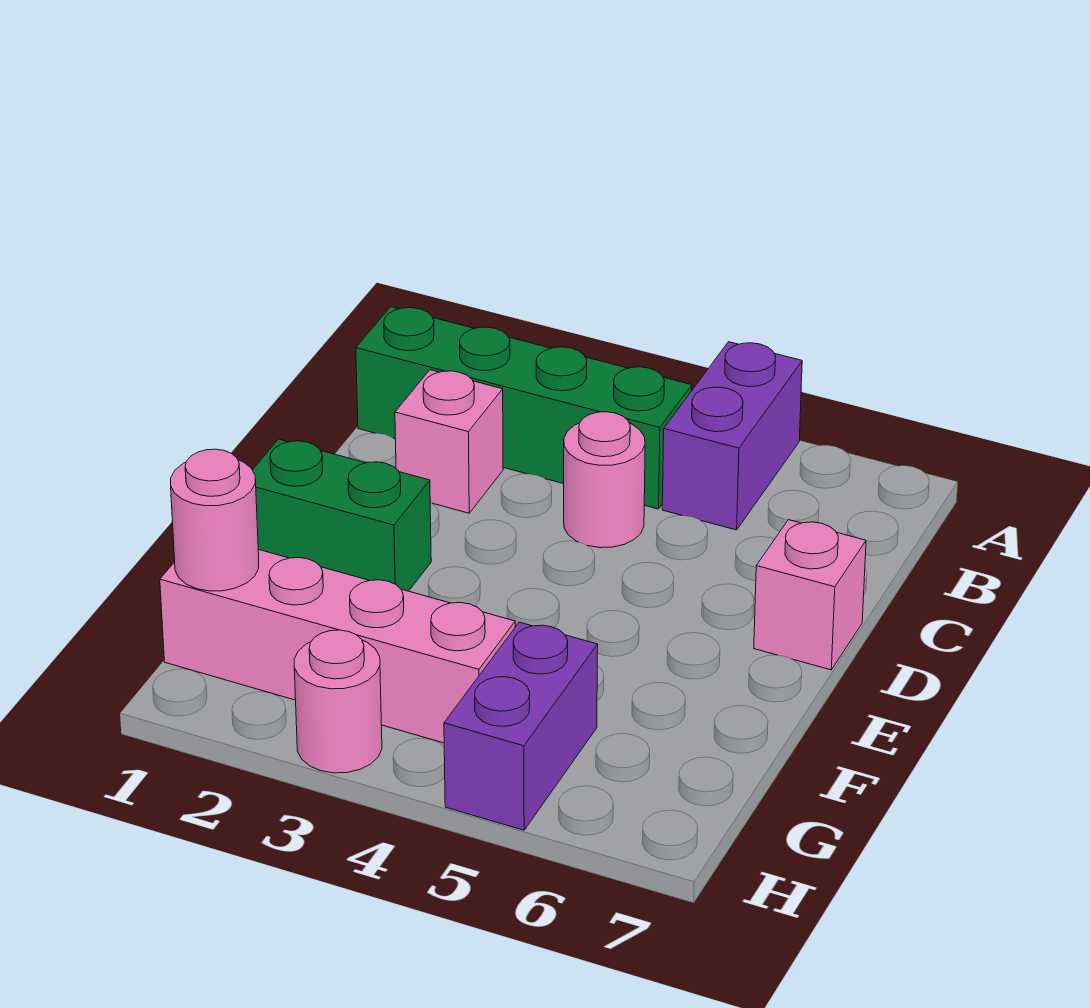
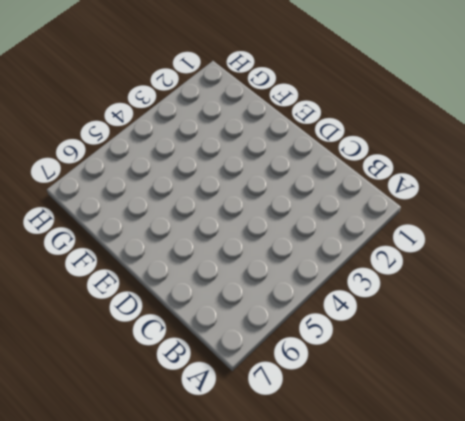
none -> purple 1x2 brick [662,342,802,530]
none -> green 1x4 brick [356,307,692,509]

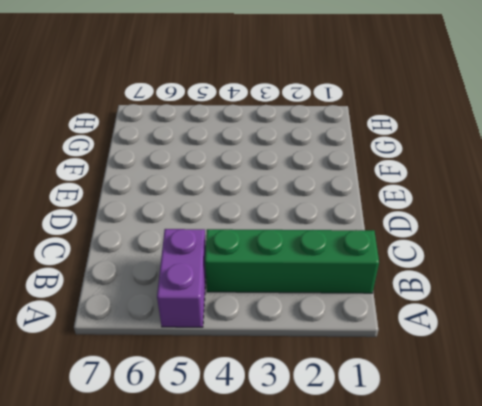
none -> pink 1x1 brick [395,370,503,513]
none -> pink 1x1 round brick [564,412,645,548]

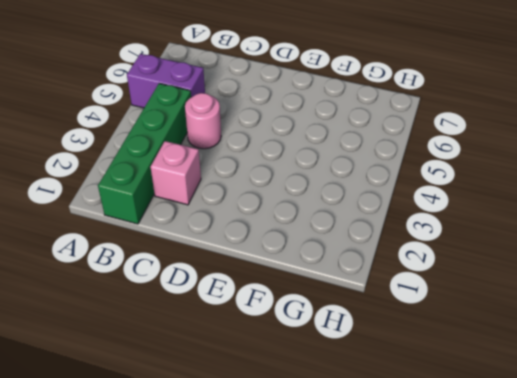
none -> pink 1x1 brick [754,520,866,670]
none -> green 1x2 brick [253,439,431,591]

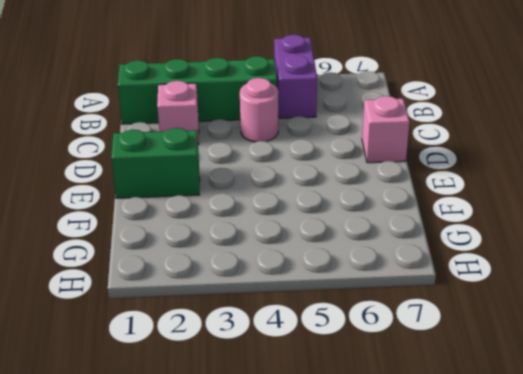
none -> pink 1x4 brick [160,549,515,743]
none -> purple 1x2 brick [444,622,598,830]

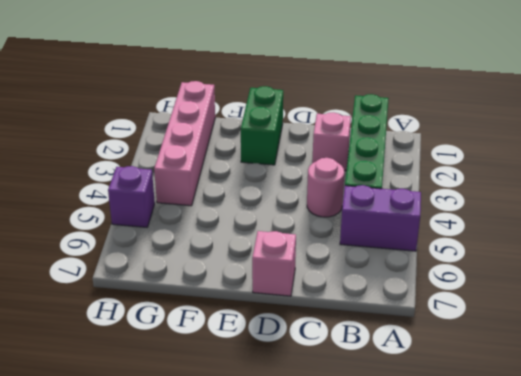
purple 1x1 brick [108,166,155,227] -> purple 1x2 brick [444,622,598,830]
none -> pink 1x1 round brick [294,630,382,773]
none -> pink 1x1 round brick [171,449,259,591]

